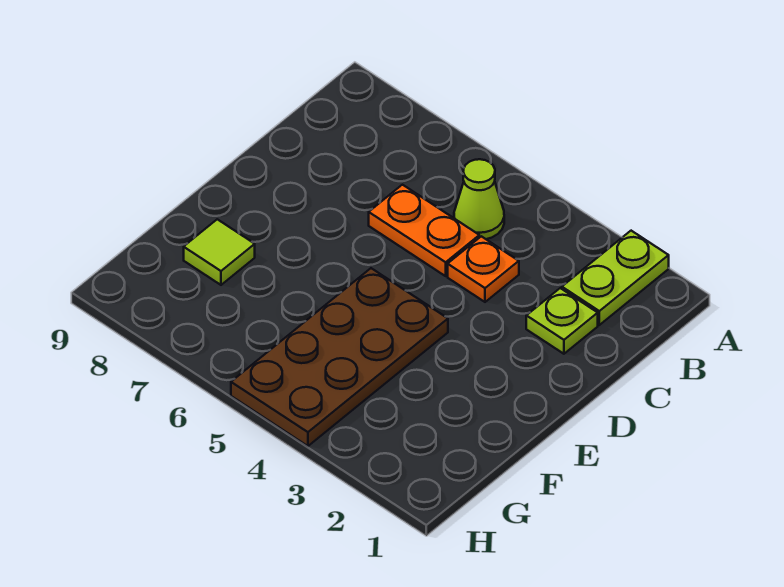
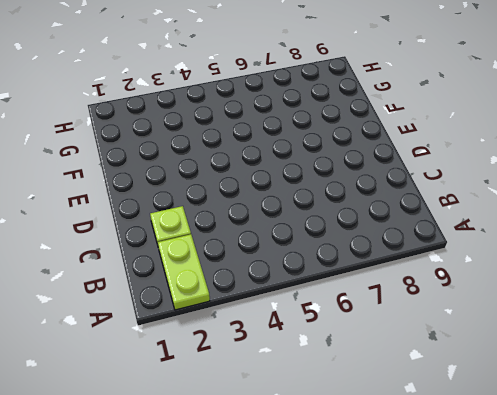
none -> lime 1x1 cone [454,159,504,239]
none -> orange 1x1 plate [448,236,519,302]

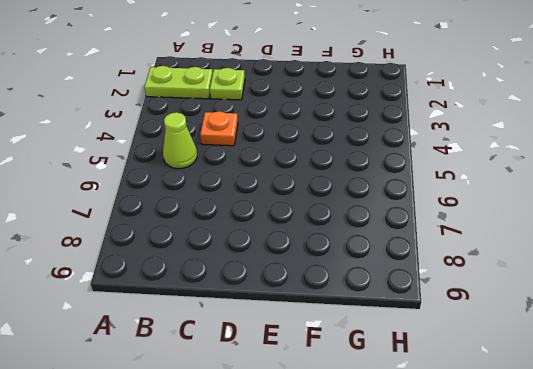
none -> orange 1x2 plate [369,185,479,276]
none -> brown 2x4 plate [231,268,448,446]

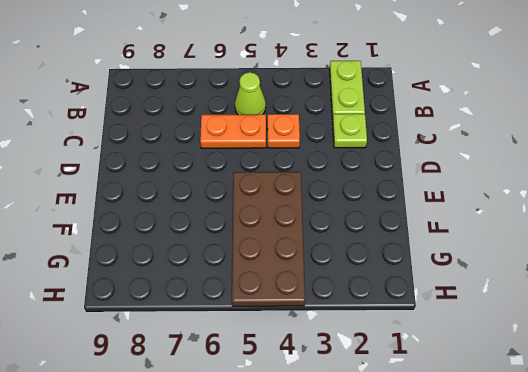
none -> lime 1x1 tile [184,219,255,285]

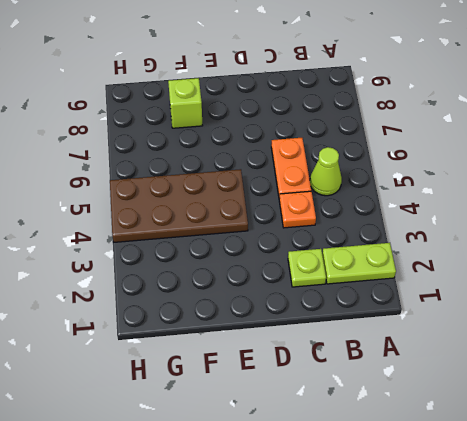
lime 1x1 brick [168,78,203,128] -> lime 1x1 tile [184,219,255,285]

